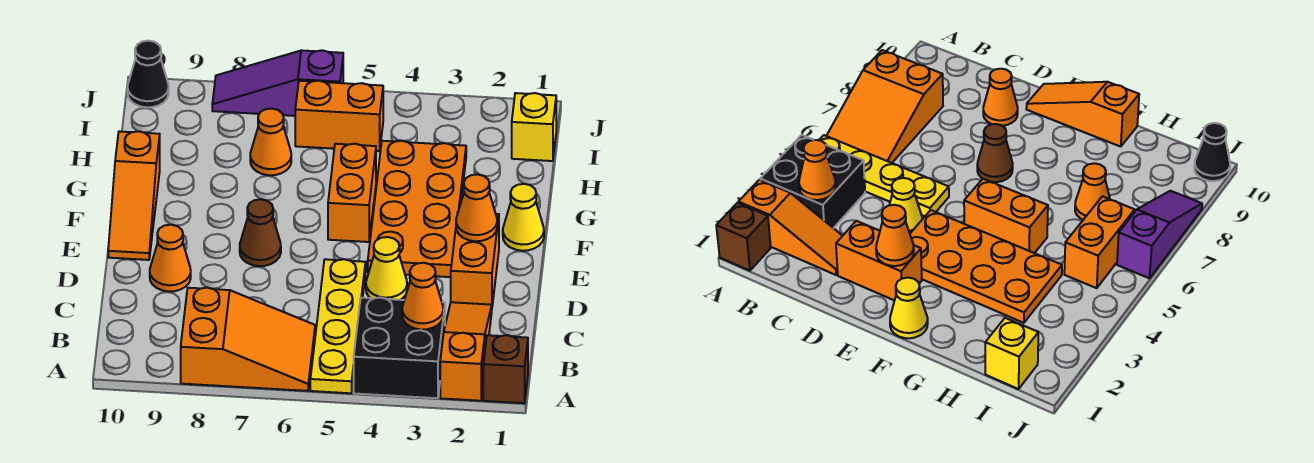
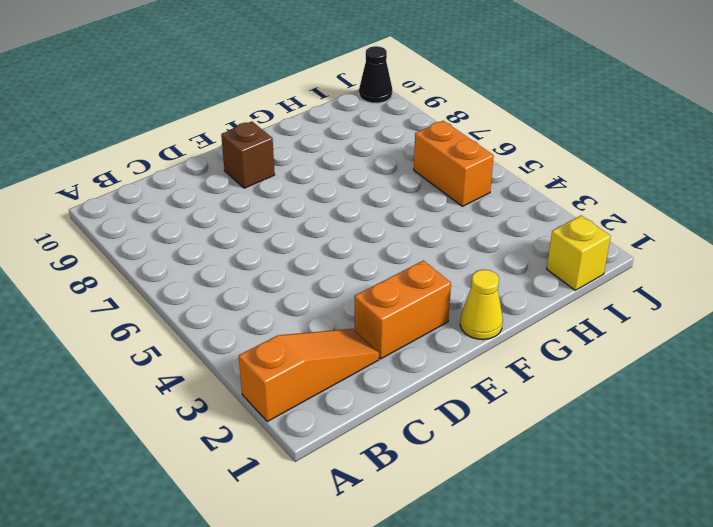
brown 1x1 brick [221,122,275,188] -> brown 1x1 brick moved to [483,335,528,403]
none -> black 2x2 brick [354,298,445,398]
none -> yellow 1x4 plate [310,259,366,393]
none -> orange 2x3 slope [181,288,315,391]

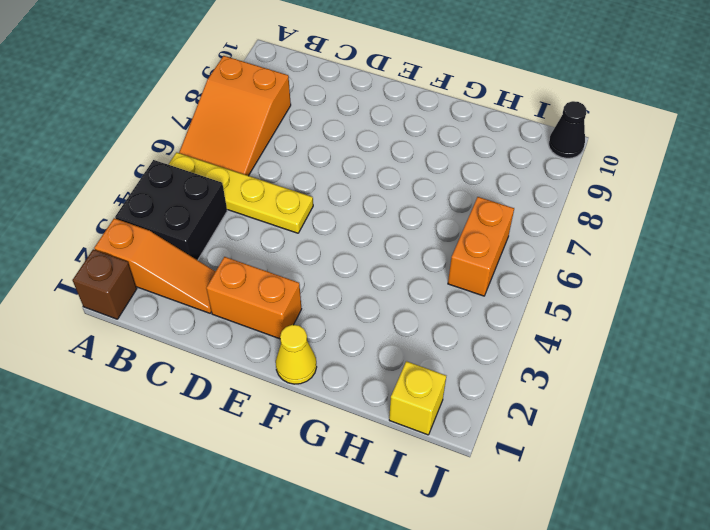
none -> yellow 1x1 cone [366,237,407,300]
none -> orange 1x1 cone [150,225,191,292]
none -> orange 2x4 plate [368,141,466,277]

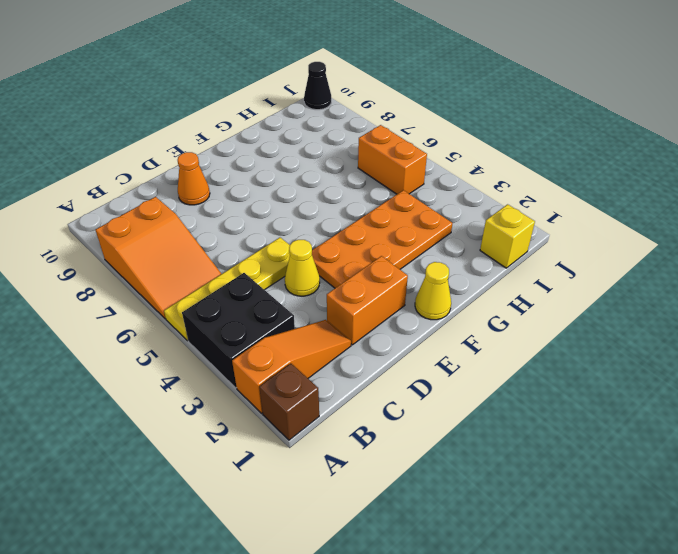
none -> brown 1x1 cone [240,199,281,266]
none -> orange 1x3 slope [108,131,160,260]
none -> orange 1x2 brick [328,144,376,242]

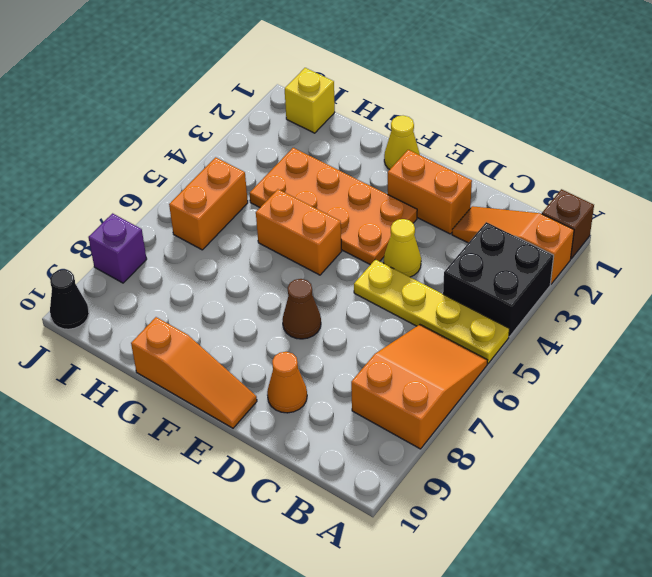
purple 1x1 brick [88,213,147,283] -> purple 1x3 slope [212,50,343,116]
none -> orange 1x1 cone [250,109,291,175]
none -> orange 1x1 cone [402,263,443,330]
none -> orange 1x1 cone [456,174,497,241]

